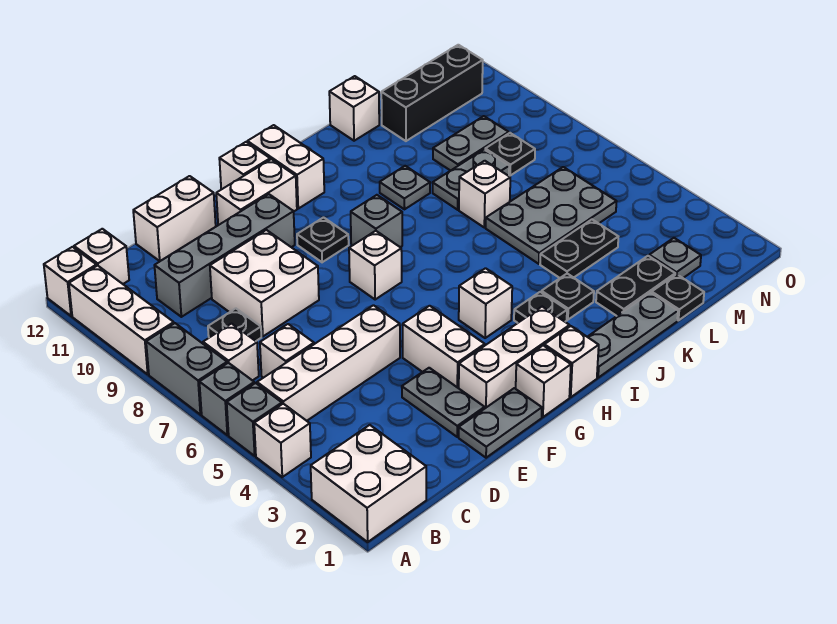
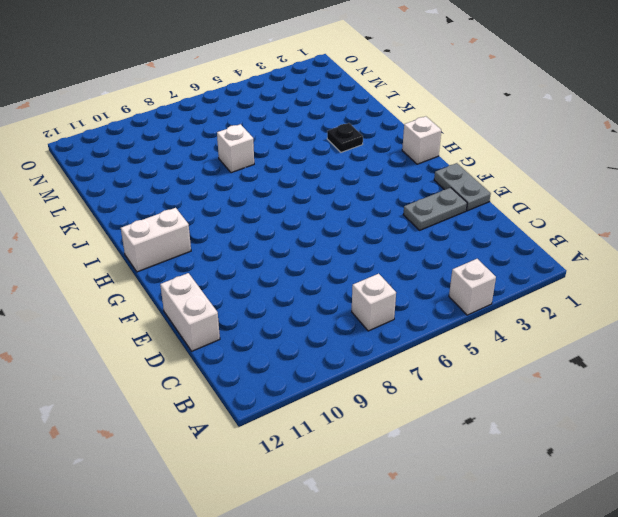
none -> white 2x2 brick [311,425,426,542]
none -> grey 1x1 brick [227,383,282,456]
none -> grey 1x1 brick [199,363,254,435]
none -> grey 1x2 brick [146,323,227,415]

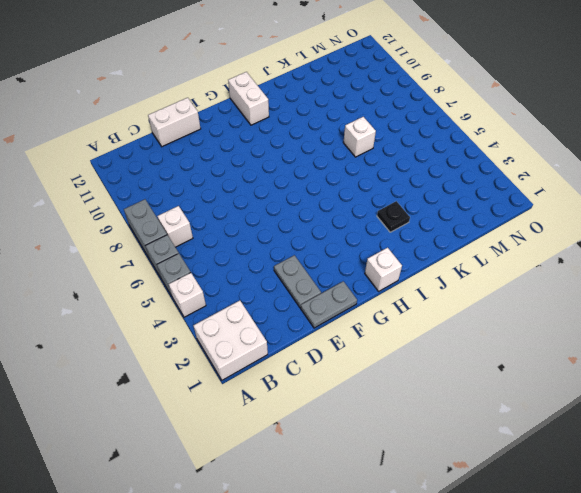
none -> white 1x3 brick [69,266,174,374]
none -> white 1x1 brick [44,247,97,316]
none -> white 1x4 brick [257,305,400,421]
none -> white 1x1 brick [74,229,129,284]

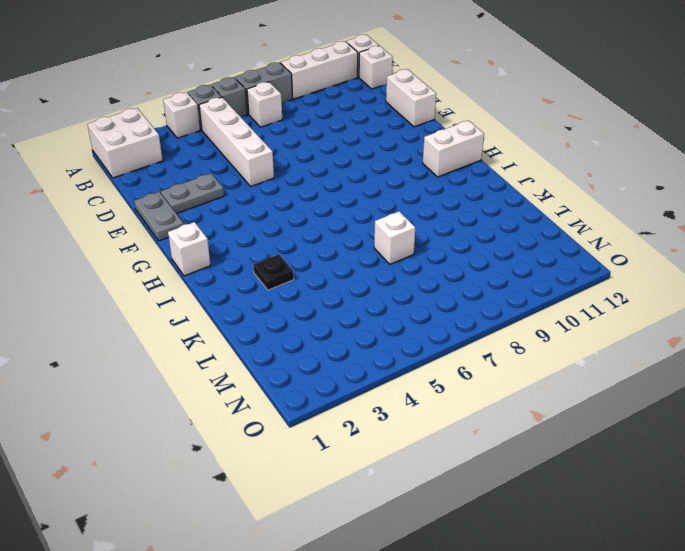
none -> white 1x1 brick [260,324,314,378]
none -> black 1x1 plate [208,308,261,341]
none -> grey 1x4 brick [154,194,295,317]
none -> white 2x2 brick [210,230,319,336]

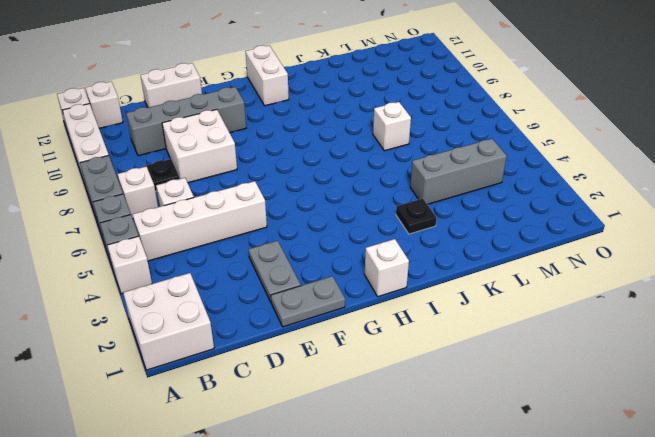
grey 1x3 brick [410,139,507,204] -> black 1x2 plate [540,220,618,278]
none -> white 1x3 brick [459,307,570,408]
none -> white 1x2 brick [403,306,485,388]
none -> white 1x2 brick [216,159,297,225]
none -> white 1x1 brick [516,345,571,417]

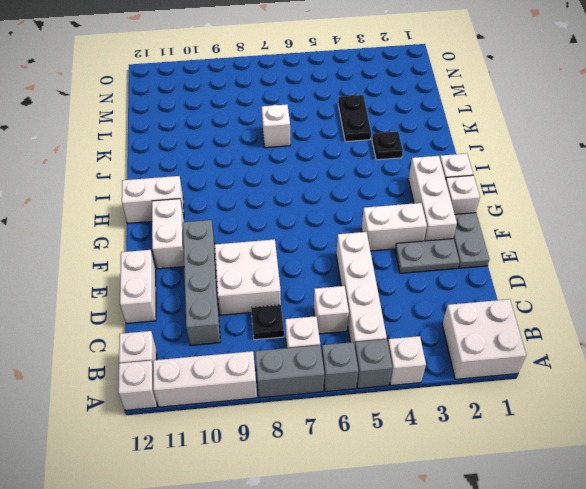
none -> white 1x1 brick [349,231,402,300]
none -> black 1x1 plate [297,218,349,262]
none -> white 1x1 brick [219,142,270,189]
none -> white 1x1 brick [459,268,512,338]

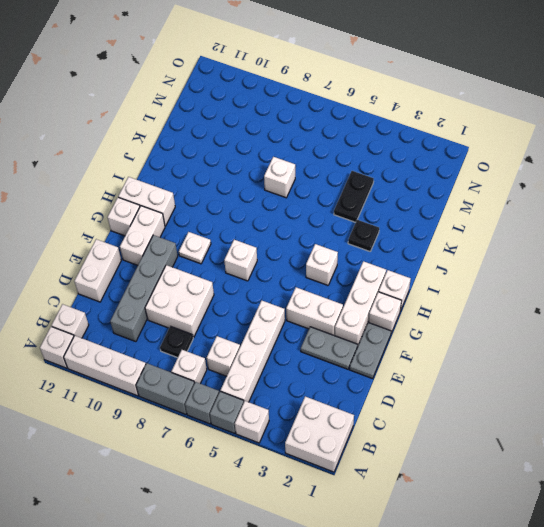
white 1x1 plate [179,232,211,264] -> black 1x1 plate [297,218,349,262]
none -> grey 1x1 brick [351,195,402,247]
none -> grey 1x3 plate [588,293,678,378]
none -> black 1x1 plate [514,292,567,323]
none -> grey 1x1 plate [380,166,430,209]

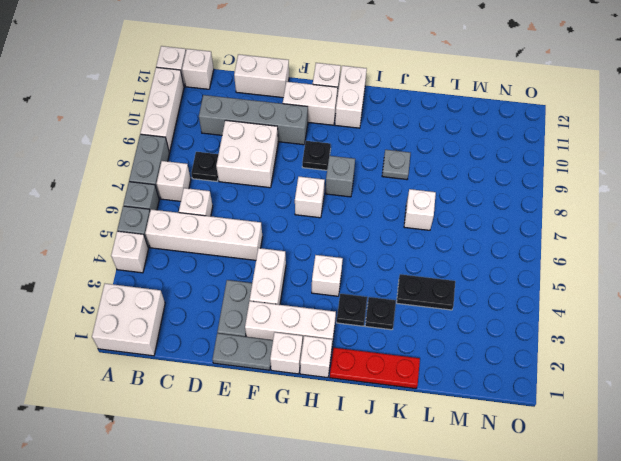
red 1x3 plate [330,348,420,389] -> grey 1x3 plate [588,293,678,378]
none -> black 1x2 plate [596,256,675,316]
none -> grey 2x3 plate [486,167,617,264]
none -> grey 1x2 plate [433,150,509,210]
none -> white 1x1 brick [329,76,379,141]

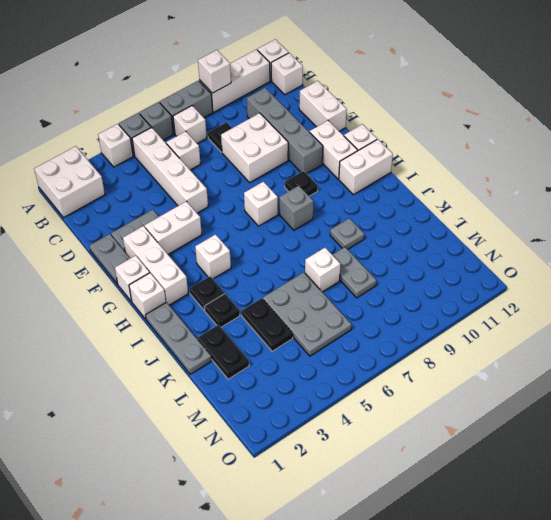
white 1x1 brick [198,50,231,93] -> white 1x1 brick moved to [329,76,379,141]
none -> black 1x1 plate [652,274,704,320]
none -> grey 1x2 plate [433,116,509,171]
none -> black 1x3 brick [381,45,483,141]
none -> grey 1x1 plate [649,238,701,278]

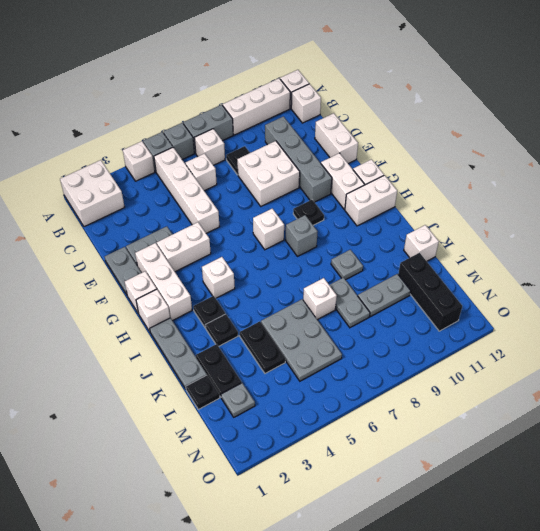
grey 1x2 plate [358,274,411,317] -> grey 1x2 plate turned to [433,116,509,171]
none -> black 1x1 plate [485,133,535,175]

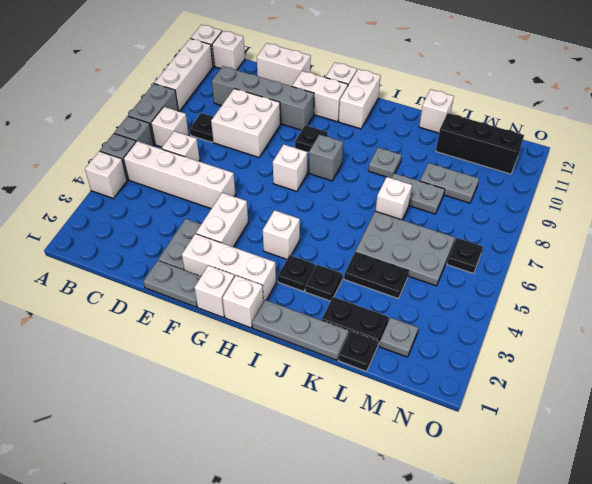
black 1x1 plate [447,238,483,273] -> black 1x1 plate moved to [485,133,535,175]
none -> white 2x2 brick [311,425,426,542]

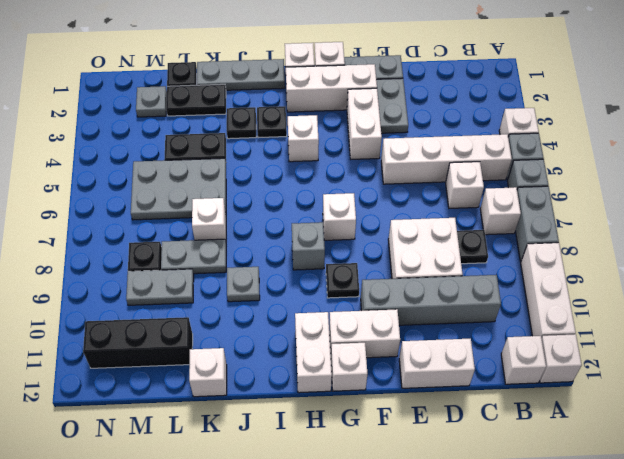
none -> white 2x2 brick [311,425,426,542]

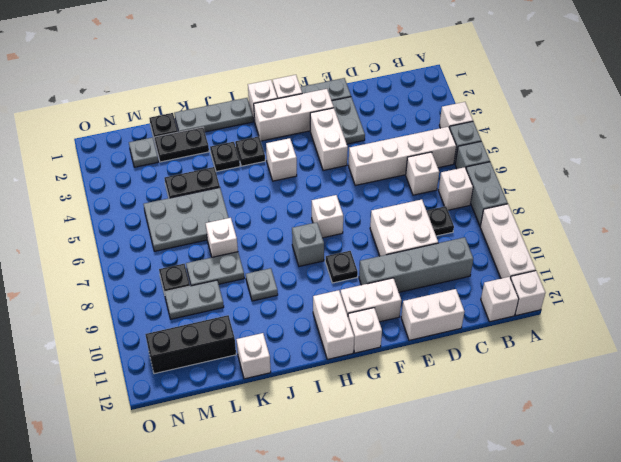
none -> white 2x2 brick [311,425,426,542]

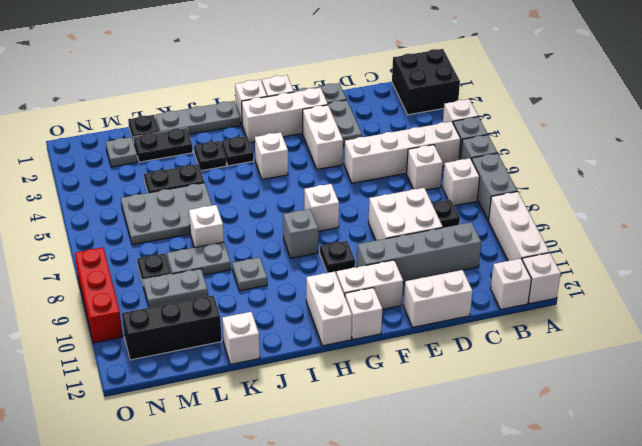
black 2x2 brick [392,49,460,115] -> white 2x2 brick [311,425,426,542]
red 1x3 brick [75,247,123,343] -> none

